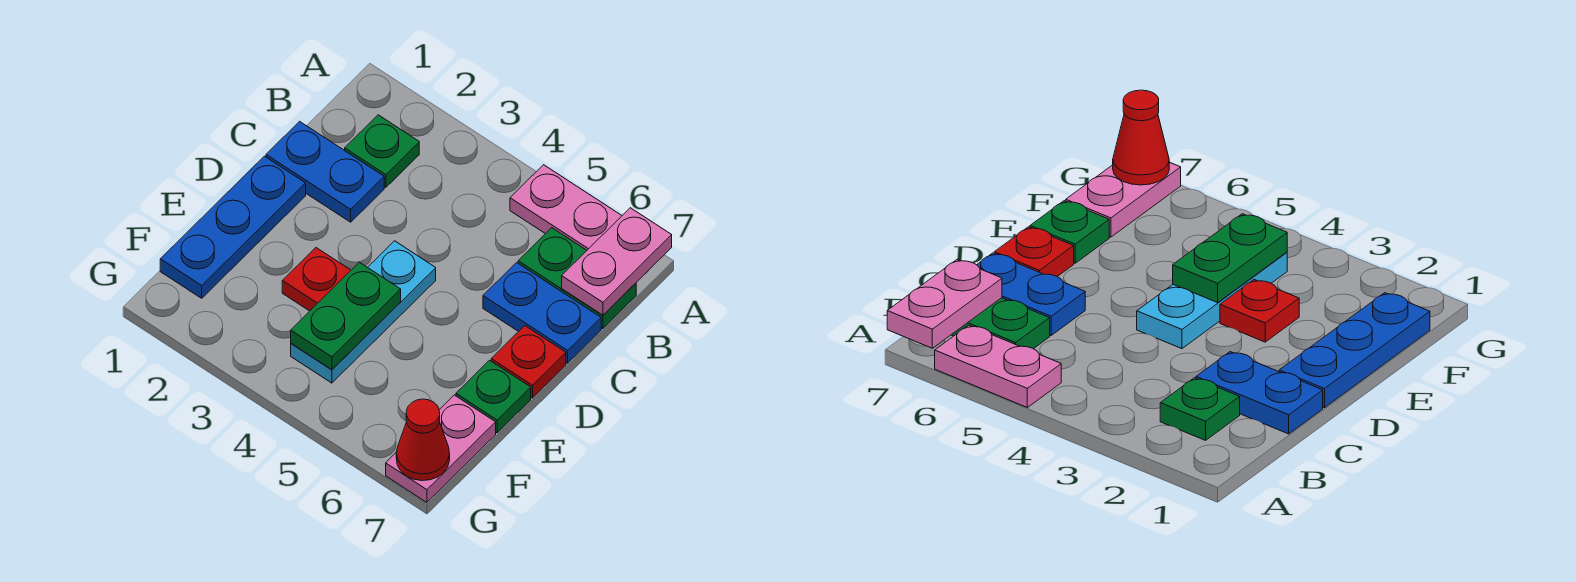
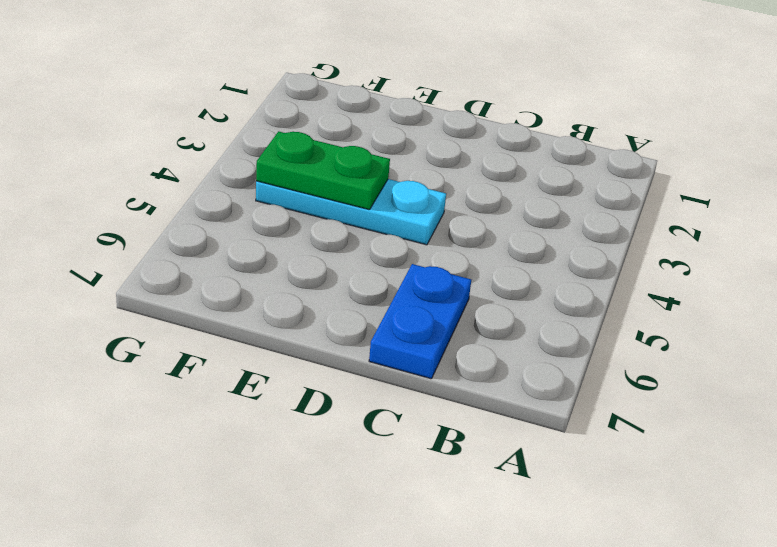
none -> pink 1x2 plate [510,165,622,250]
none -> green 1x1 plate [345,115,419,187]
none -> green 1x2 plate [518,228,636,329]

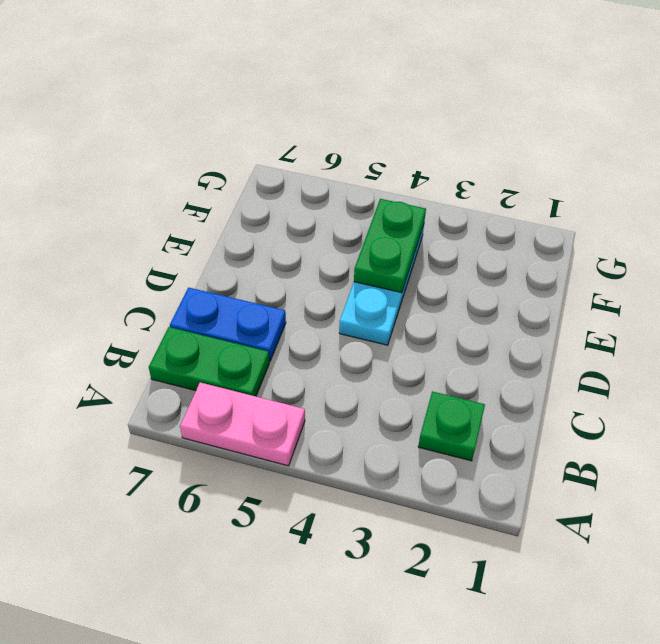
none -> blue 1x2 plate [266,121,384,222]
none -> blue 1x3 plate [160,156,306,298]
none -> red 1x1 plate [491,326,566,398]

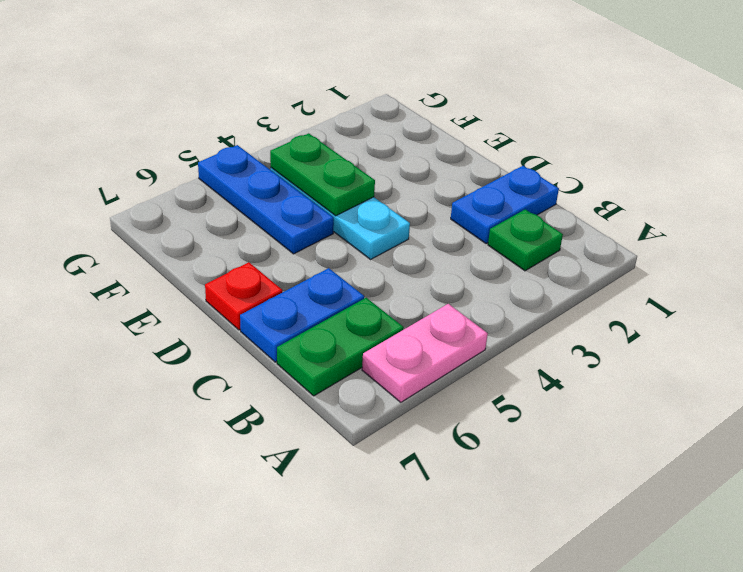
blue 1x3 plate [198,145,334,254] -> blue 1x3 plate moved to [160,156,306,298]
none -> red 1x1 plate [282,248,351,311]
none -> green 1x1 plate [456,360,531,433]
none -> pink 1x2 plate [386,395,496,502]

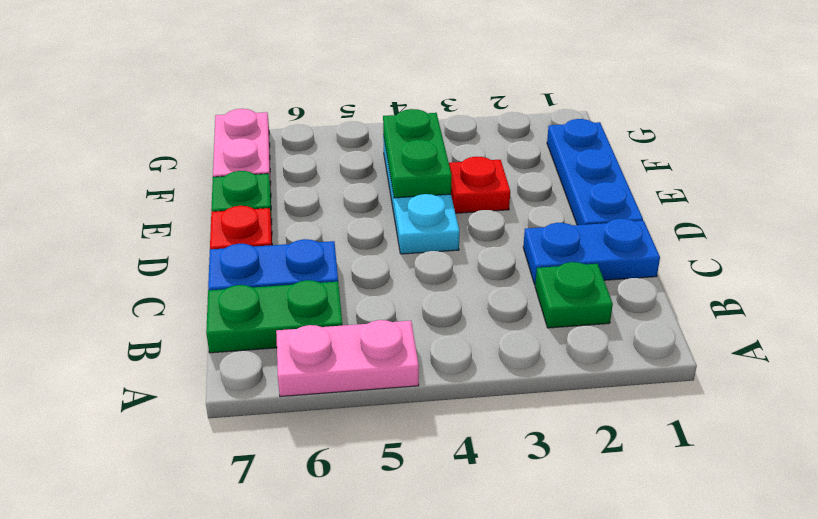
none -> pink 1x2 plate [562,208,672,315]
none -> red 1x1 cone [396,399,450,481]

